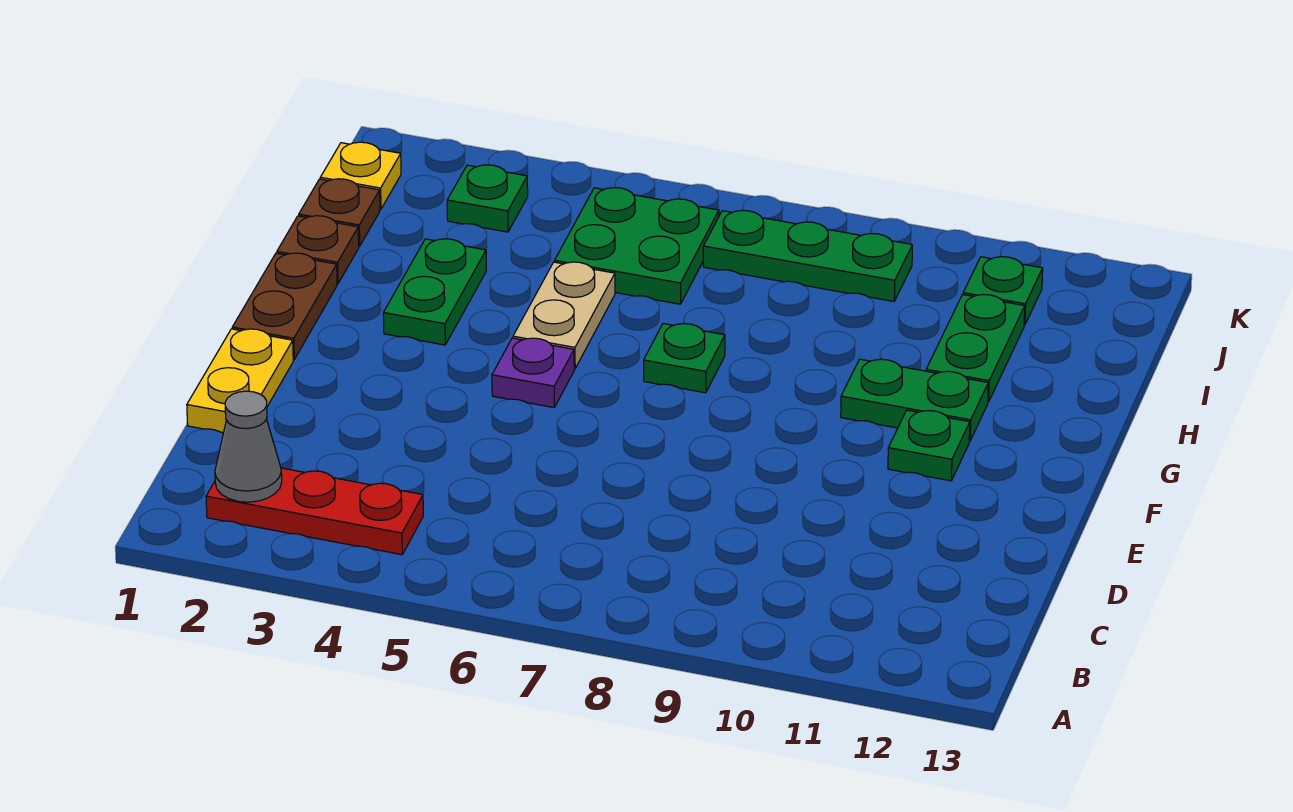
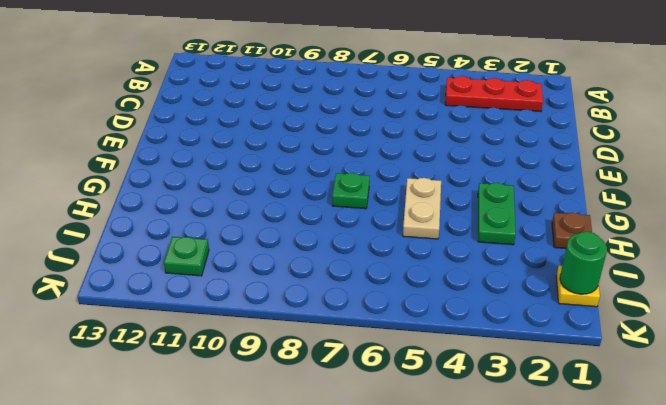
green 1x1 round brick [560,232,607,294] -> none
none -> yellow 1x2 plate [187,329,293,433]
none -> brown 1x2 plate [232,253,337,360]
none -> purple 1x1 plate [492,338,574,408]

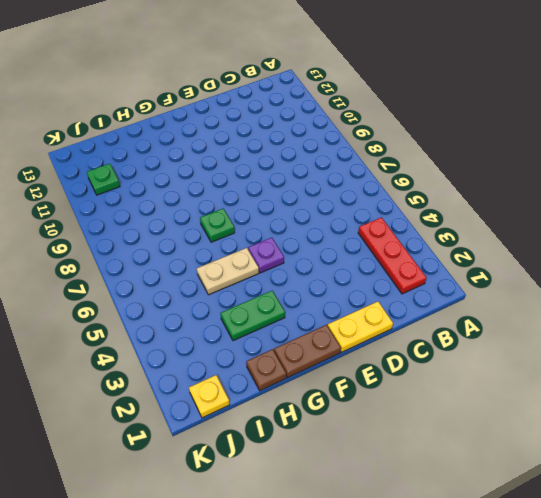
none -> green 1x1 plate [888,410,970,481]
none -> green 1x2 plate [841,359,988,441]
none -> green 1x2 plate [926,295,1025,402]

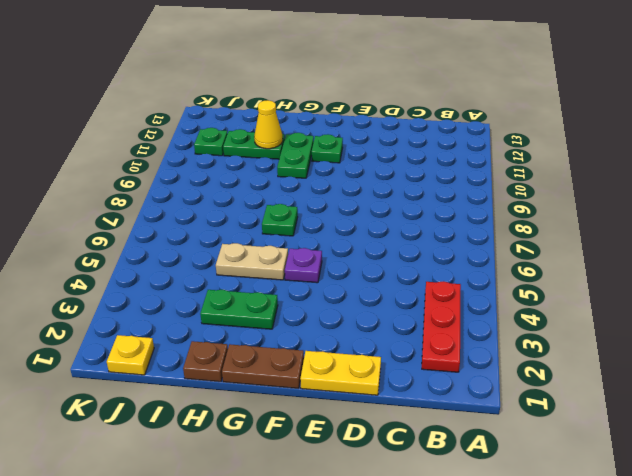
yellow 1x1 cone [254,100,283,149] -> none
none -> brown 1x1 plate [299,179,380,246]
none -> green 2x2 plate [555,188,719,304]
none -> green 1x1 plate [447,165,528,232]

